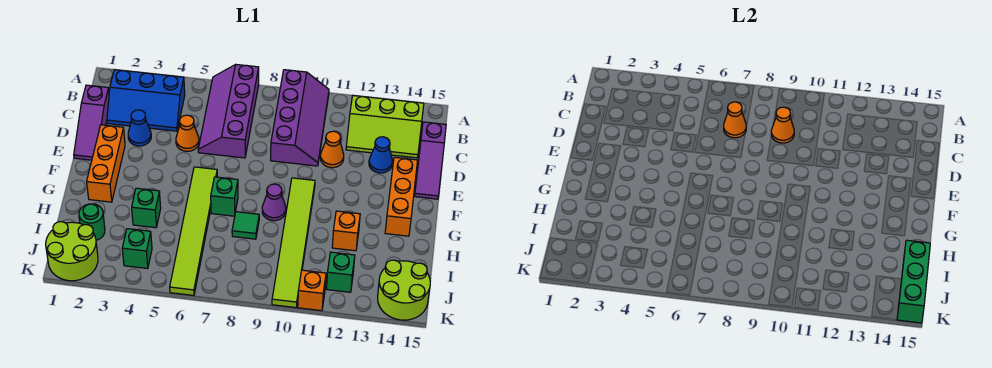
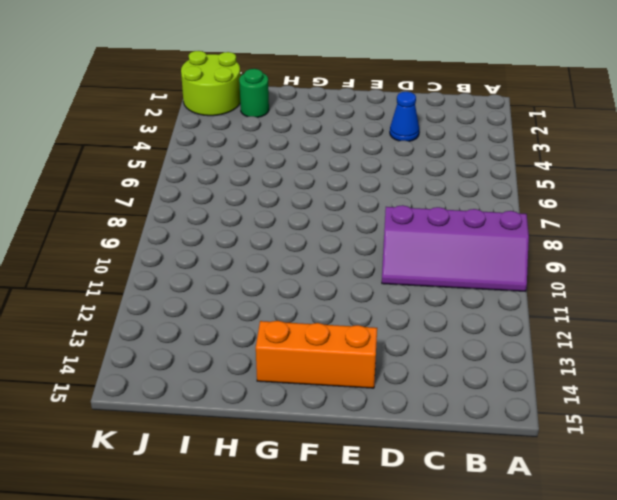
none -> purple 2x4 slope [198,65,259,158]
none -> blue 2x3 slope [107,70,185,131]
none -> lime 2x3 slope [346,95,424,158]

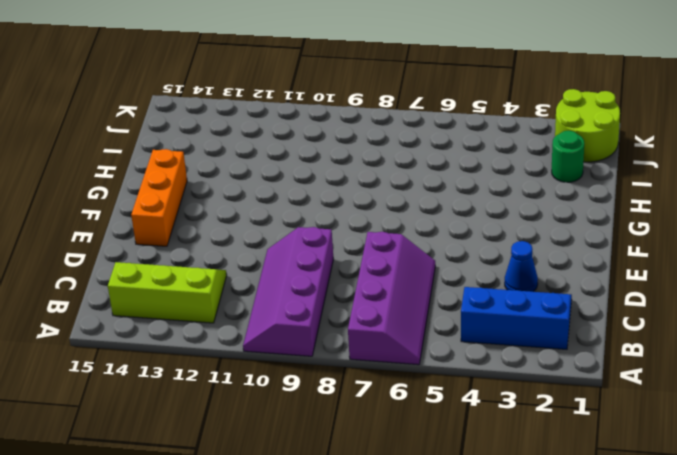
none -> purple 1x3 slope [74,85,109,160]
none -> purple 1x3 slope [415,122,446,199]
none -> orange 1x1 cone [176,115,199,151]

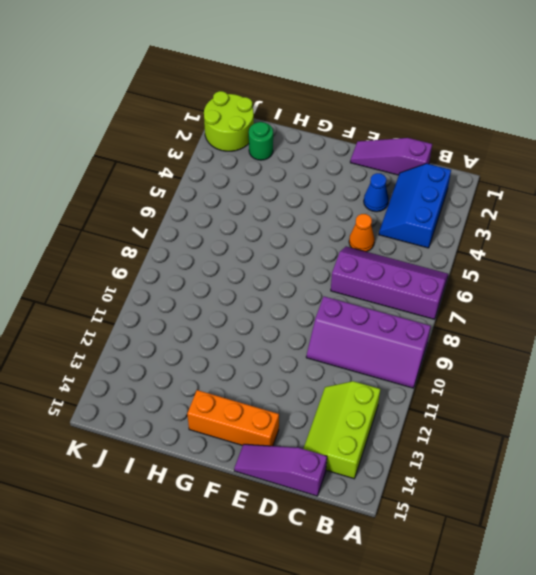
none -> orange 1x1 cone [320,131,344,168]
none -> blue 1x1 cone [369,137,392,173]
none -> orange 1x3 brick [87,125,125,202]

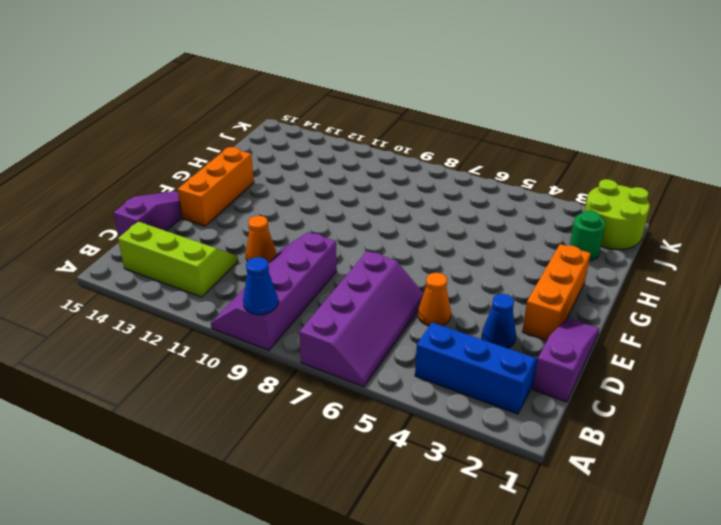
blue 1x1 cone [243,257,278,315] -> blue 1x1 cone moved to [369,137,392,173]
none -> lime 1x6 tile [170,167,217,295]
none -> lime 1x6 tile [272,178,315,308]
none -> green 1x1 brick [211,177,238,216]

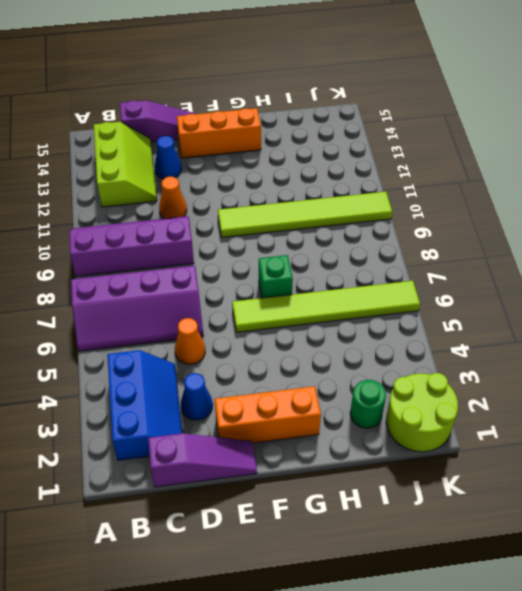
none -> purple 1x1 cone [262,184,286,221]
none -> green 1x1 brick [132,188,161,228]
none -> green 1x1 tile [232,212,259,239]

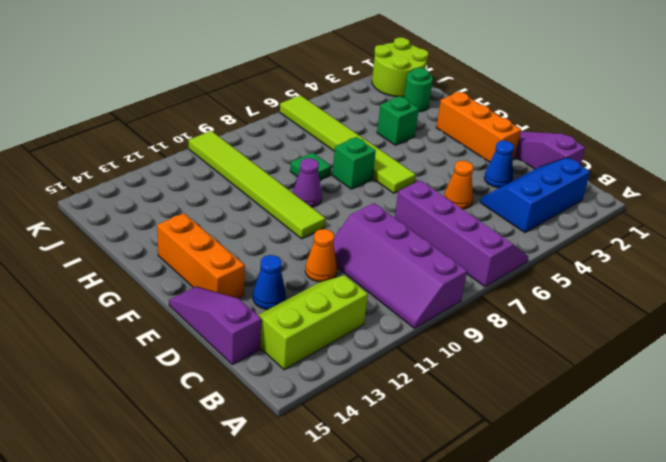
none -> orange 1x1 brick [332,211,360,251]
none -> green 1x1 brick [122,229,152,269]
none -> green 1x1 brick [327,252,355,292]

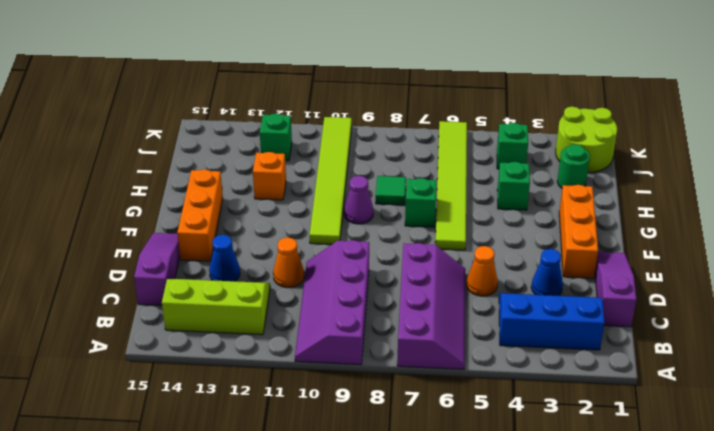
none -> lime 2x2 round brick [378,260,430,320]
none -> orange 1x1 brick [298,270,326,311]
none -> orange 1x1 cone [724,102,746,138]

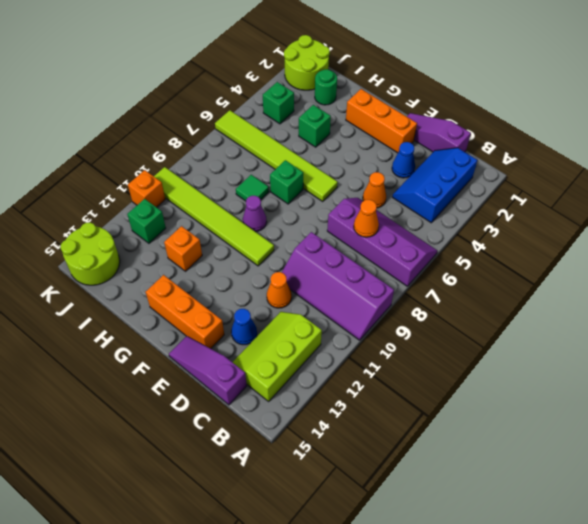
none -> orange 1x1 cone [771,107,794,143]
none -> green 1x3 brick [897,240,930,323]

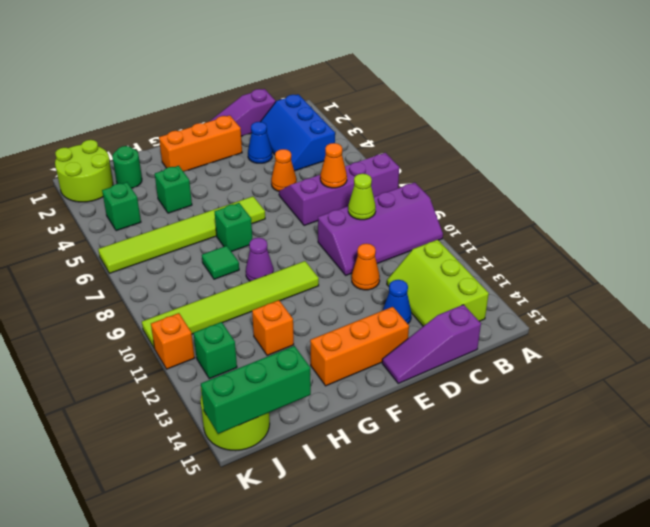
lime 1x1 cone [348,174,376,220] -> orange 1x1 cone [771,107,794,143]

